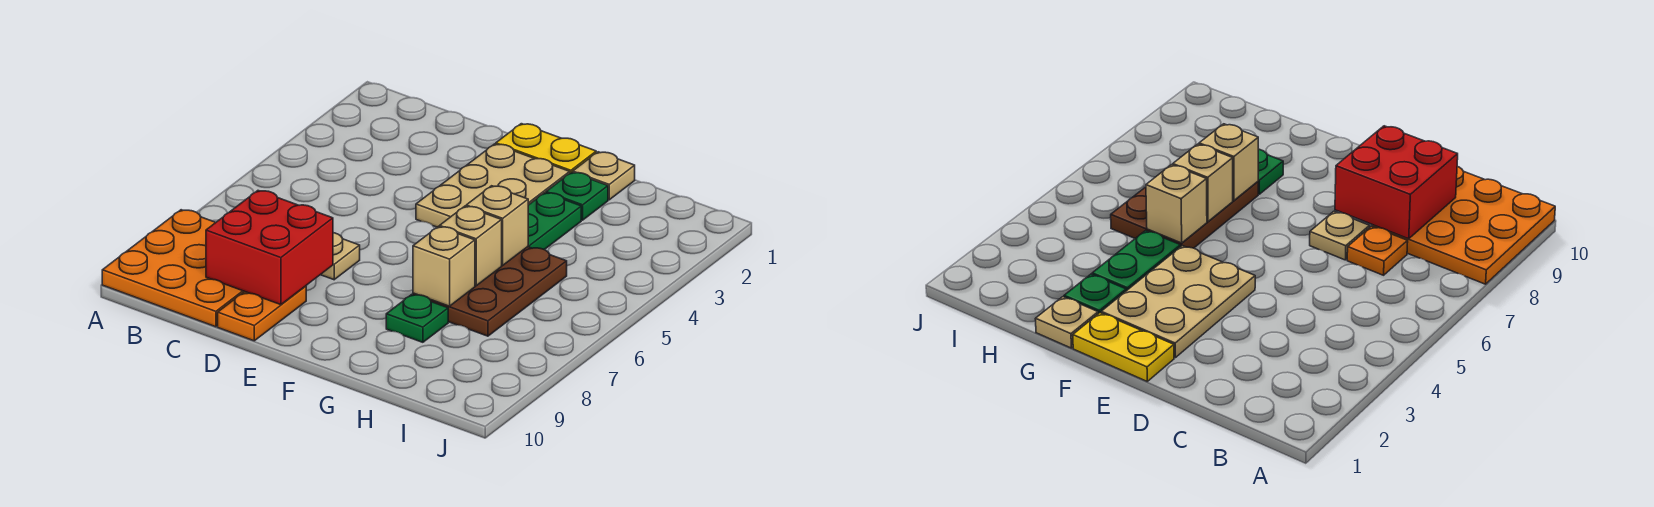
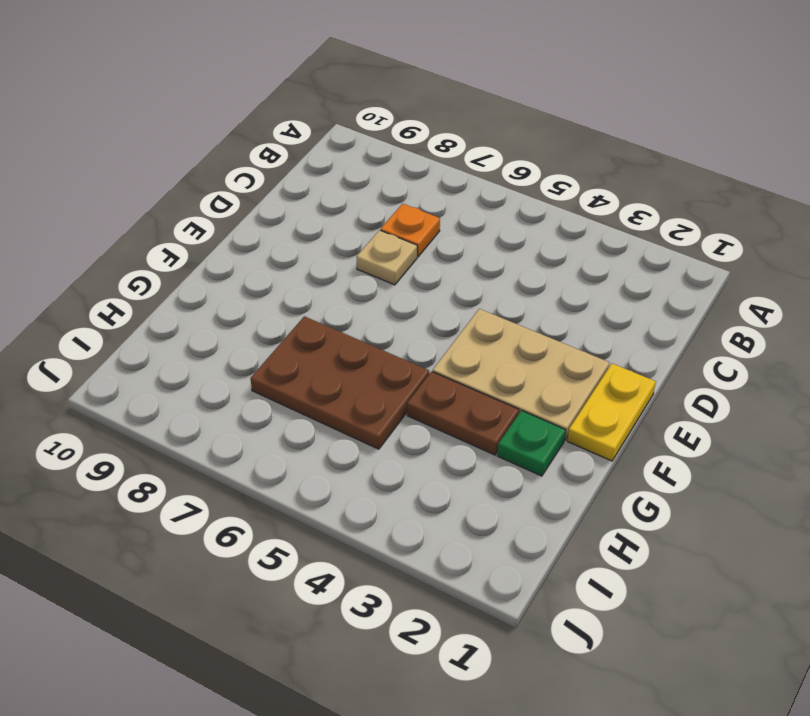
brown 1x2 plate [407,372,519,455] -> green 1x2 plate [528,193,581,250]
none -> orange 3x3 plate [102,210,245,327]
none -> orange 1x2 plate [218,286,306,341]
none -> tan 1x1 plate [573,152,635,200]

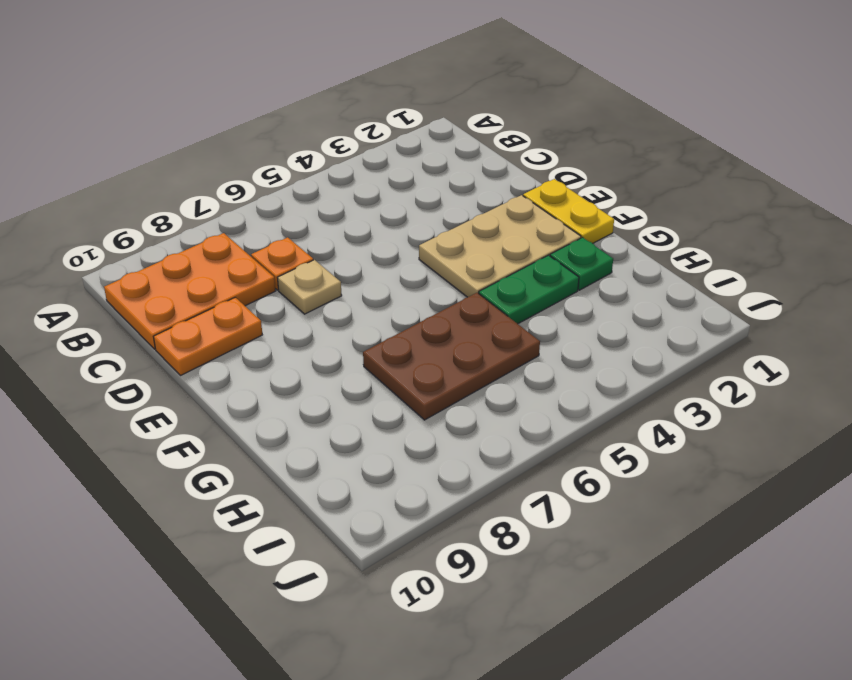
orange 2x3 plate [104,233,275,349] -> orange 3x3 plate [102,210,245,327]
none -> tan 1x1 plate [573,152,635,200]
none -> green 1x1 plate [386,295,448,342]
none -> red 2x2 brick [206,191,333,305]

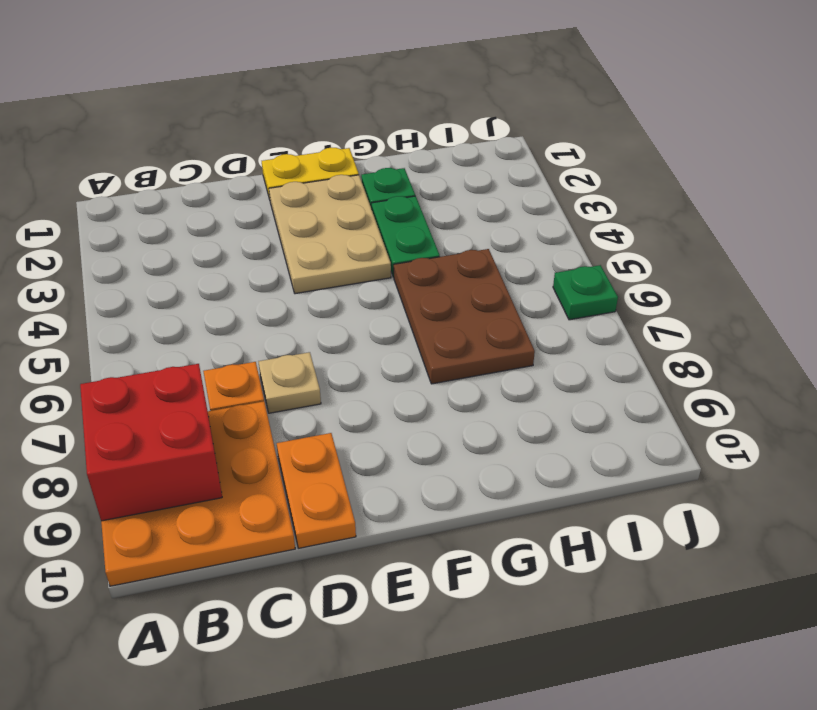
red 2x2 brick [80,364,222,521] -> red 2x2 brick moved to [206,191,333,305]
green 1x1 plate [553,265,618,320] -> green 1x1 plate moved to [386,295,448,342]
none -> tan 1x1 plate [573,152,635,200]
none -> tan 1x1 brick [466,186,528,265]
none -> tan 1x1 brick [440,206,502,286]

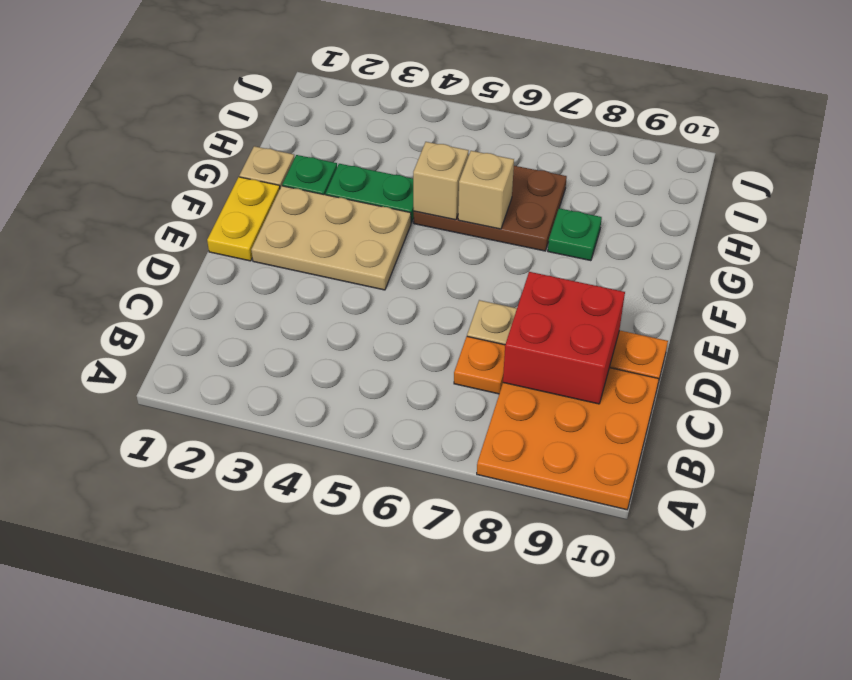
none -> tan 1x1 brick [413,227,475,306]

